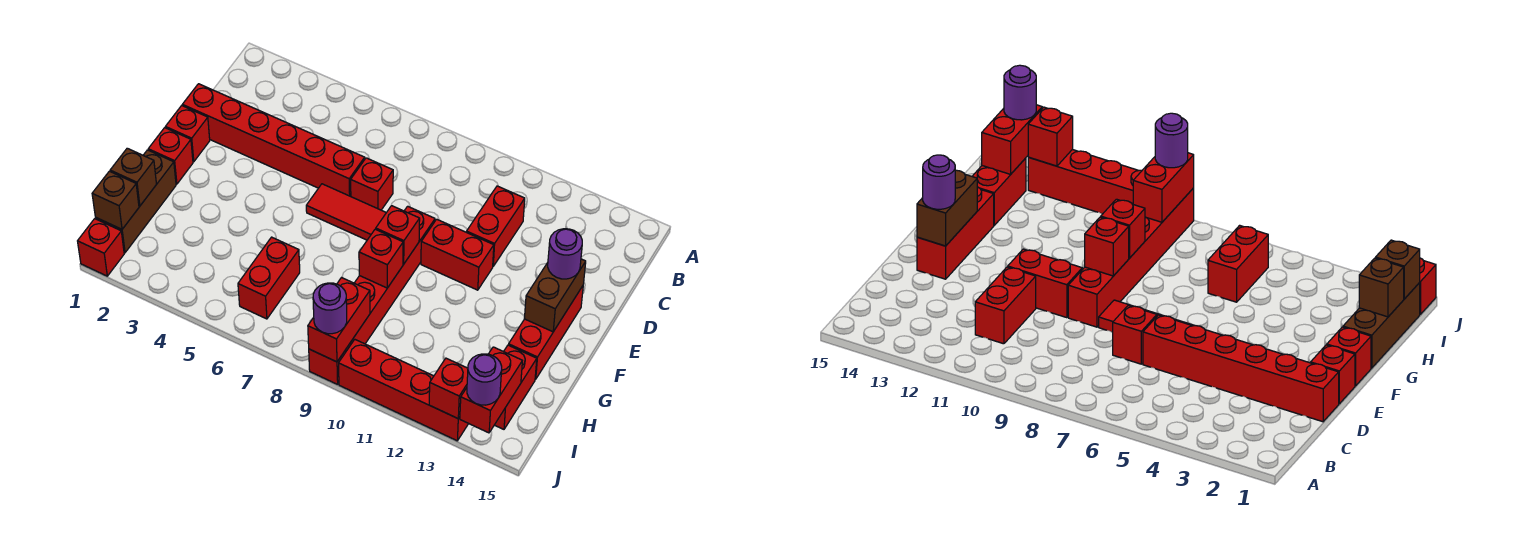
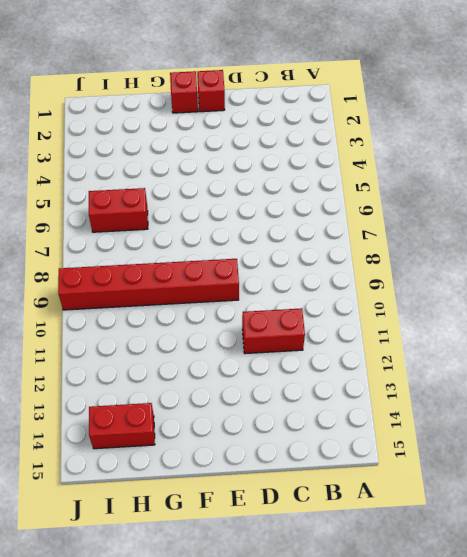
none -> red 1x6 brick [182,84,365,197]
none -> red 1x1 brick [351,158,393,210]
none -> red 1x3 tile [306,184,386,240]

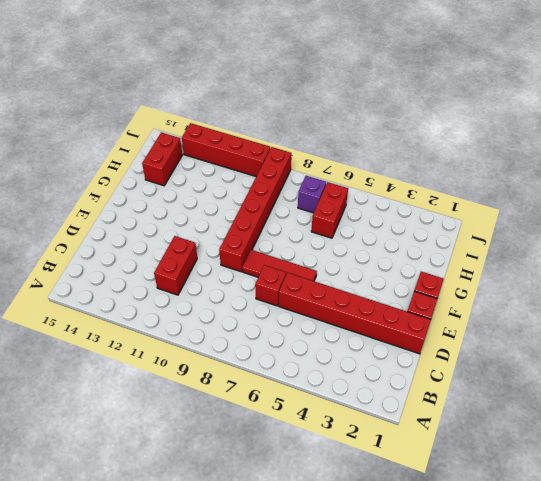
purple 1x1 brick [298,176,326,213] -> none
none -> red 1x2 brick [421,219,494,290]
none -> red 1x3 brick [509,286,583,379]
none -> brown 1x3 brick [95,150,176,253]

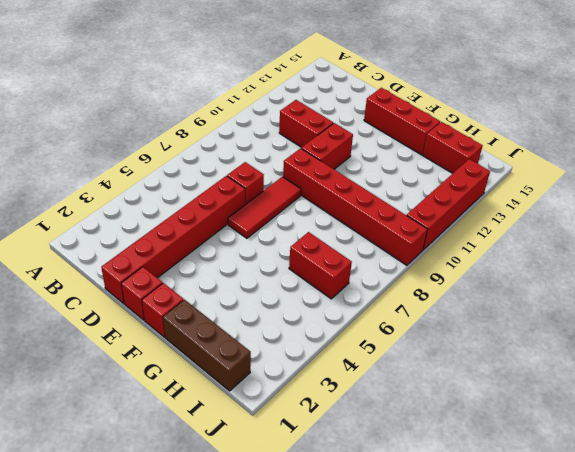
none -> red 1x1 brick [78,219,124,276]
none -> brown 1x2 brick [524,259,586,332]
none -> red 1x1 brick [376,206,420,264]

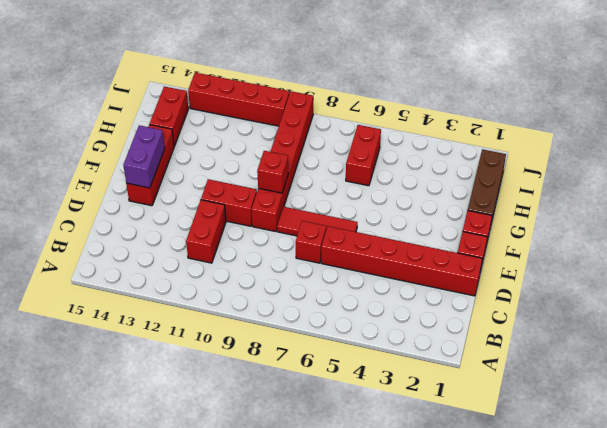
purple 1x2 brick [123,125,165,188] -> brown 1x2 brick [524,259,586,332]
none -> red 1x1 brick [78,219,124,276]
none -> red 1x1 brick [359,229,403,288]
none -> brown 1x1 brick [110,148,156,206]

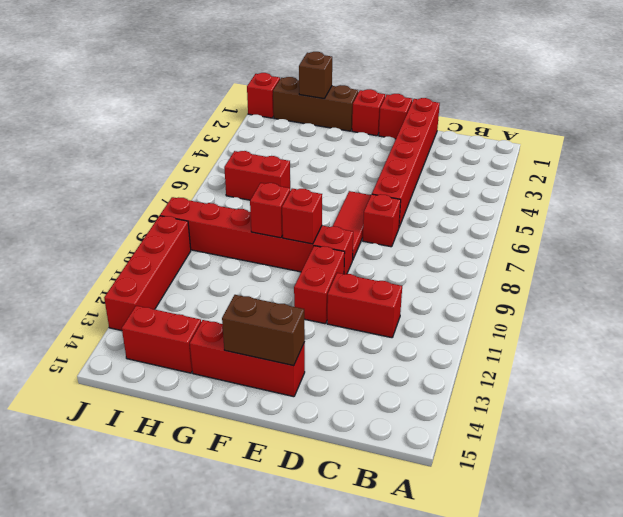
none -> brown 1x1 brick [92,171,139,229]
none -> red 1x2 brick [308,278,370,362]
none -> red 1x2 brick [460,347,522,433]

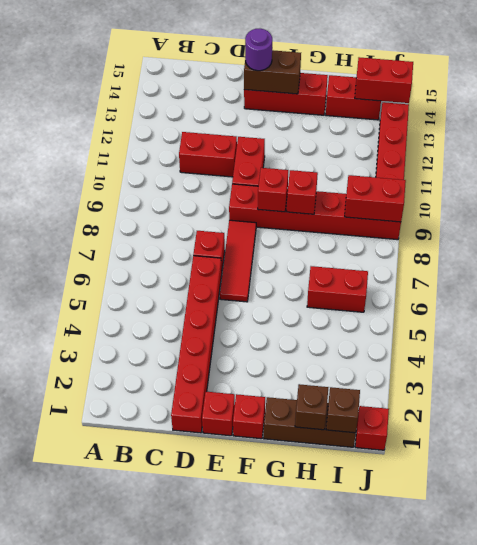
none -> red 1x1 brick [429,358,468,418]
none -> purple 1x1 round brick [313,283,347,334]
none -> purple 1x1 round brick [467,354,502,405]

